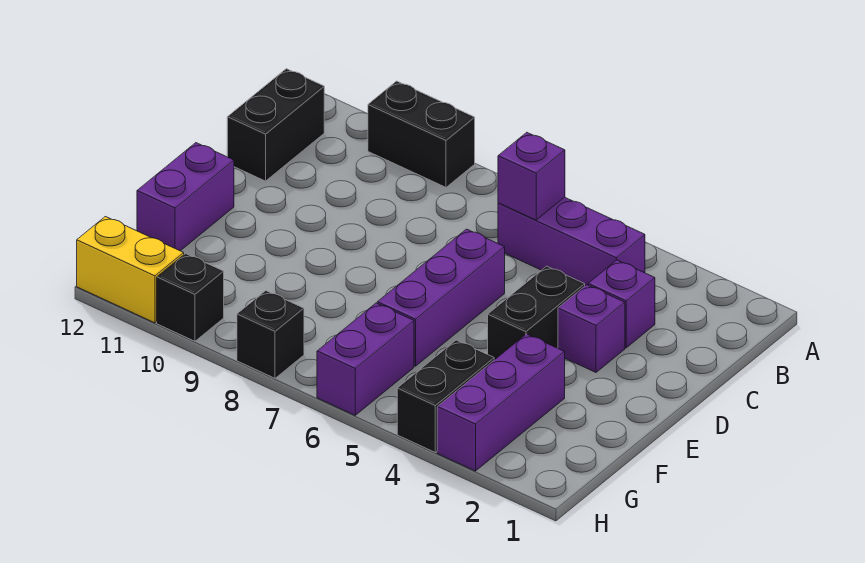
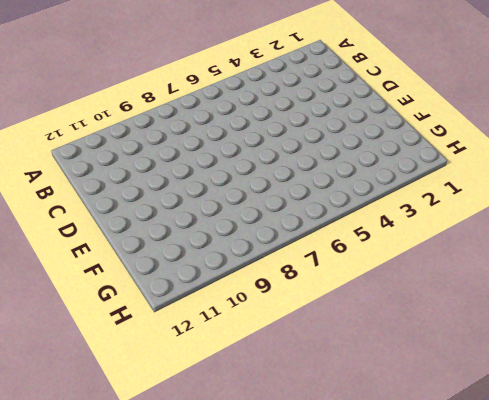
none -> black 1x2 brick [368,81,475,187]
none -> purple 1x3 brick [498,197,645,286]
none -> black 1x2 brick [227,69,324,181]

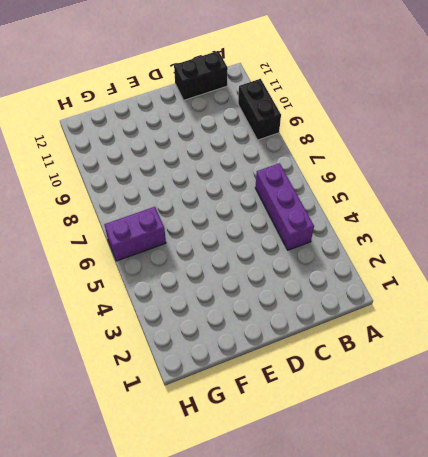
none -> purple 1x1 brick [588,260,655,348]
none -> purple 1x1 brick [558,285,625,372]
none -> black 1x2 brick [488,266,585,360]

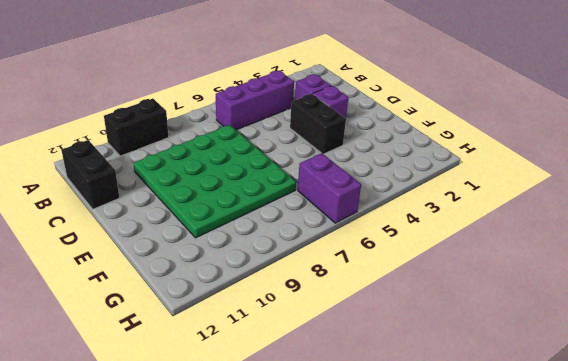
green 4x4 plate [133,125,296,238] -> none
none -> purple 1x3 brick [377,229,505,366]
none -> purple 1x2 brick [137,143,234,251]
none -> purple 1x3 brick [437,334,565,471]

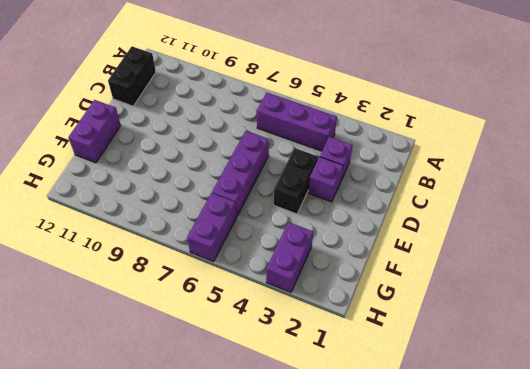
purple 1x2 brick [266,222,313,292] -> purple 1x3 brick [437,334,565,471]
none -> black 1x2 brick [368,81,475,187]
none -> black 1x2 brick [397,340,494,452]
none -> black 1x1 brick [237,291,304,378]

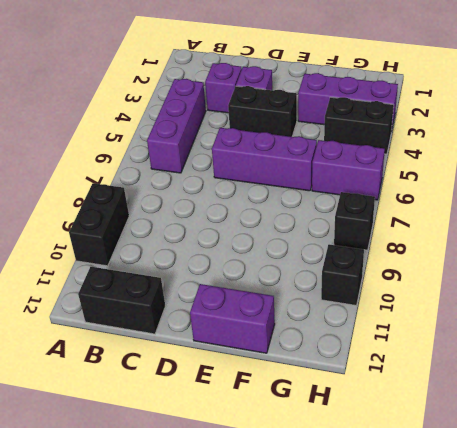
none -> yellow 1x2 brick [77,217,184,323]
none -> purple 1x1 brick [498,132,565,220]

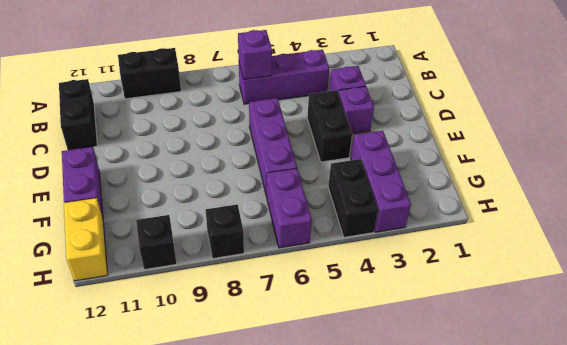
yellow 1x2 brick [64,198,108,281] -> yellow 1x2 brick turned to [77,217,184,323]

